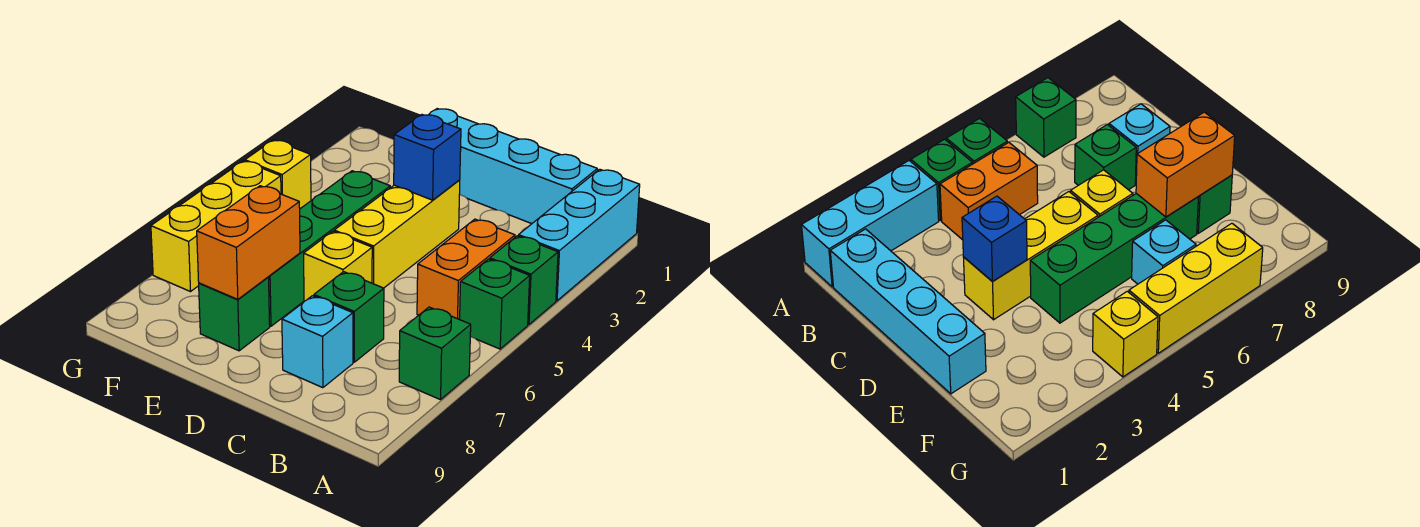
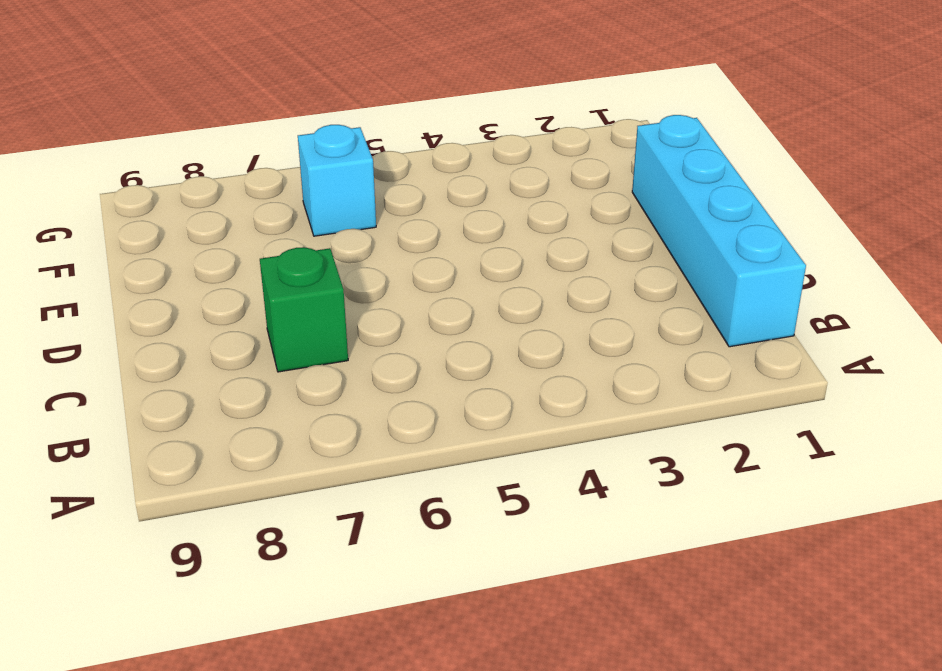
none -> cyan 1x3 brick [519,169,640,301]
none -> green 1x1 brick [490,236,558,325]
none -> green 1x1 brick [460,259,530,349]

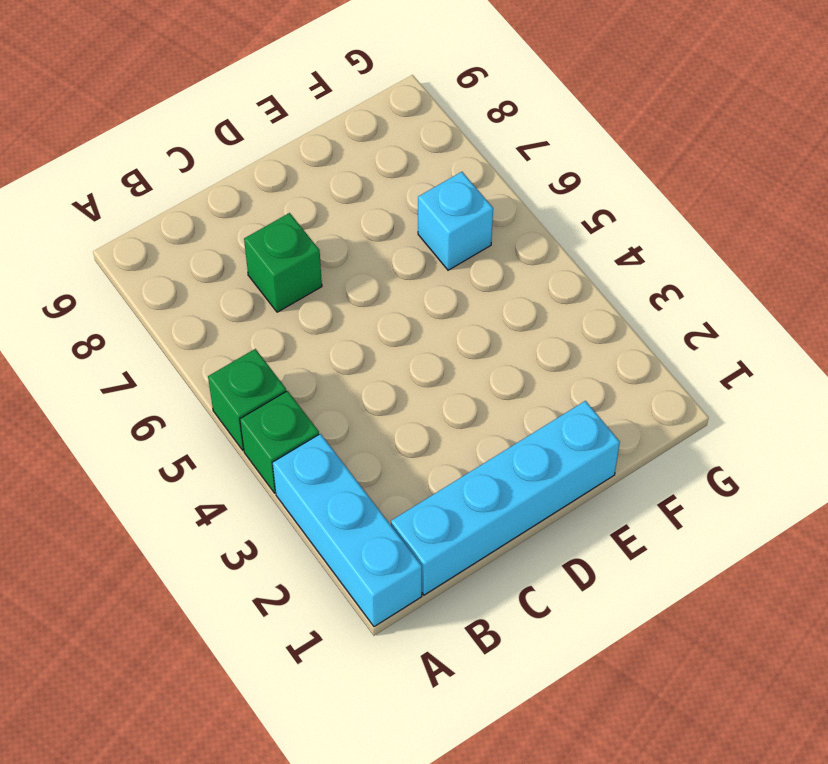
none -> green 1x1 brick [399,307,471,400]
none -> orange 1x2 brick [417,219,515,319]
none -> cyan 1x1 brick [282,296,353,388]

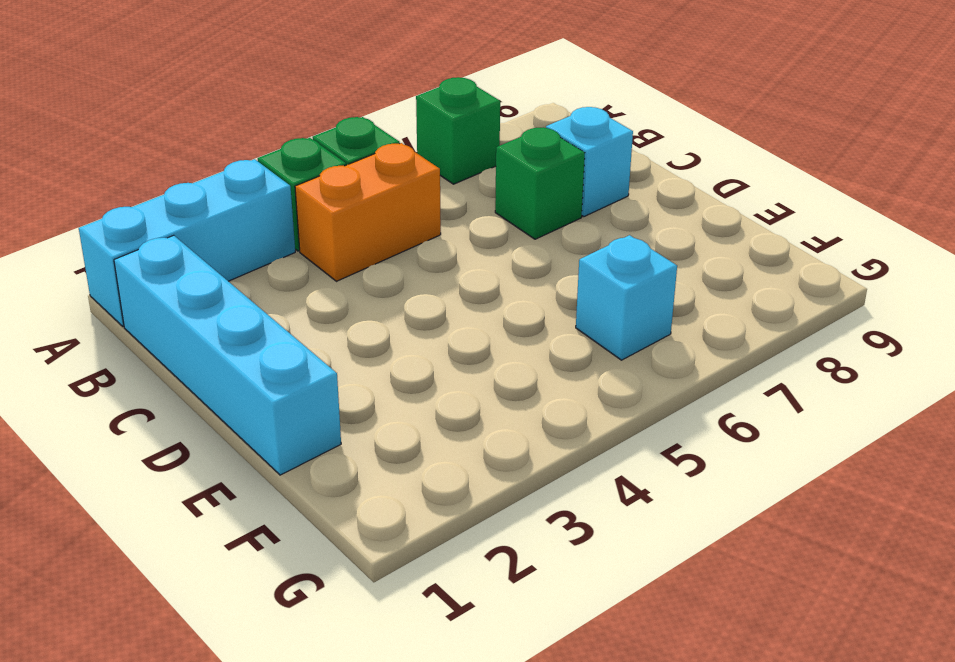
none -> yellow 1x3 brick [334,180,460,288]
none -> yellow 1x1 brick [304,231,372,301]
none -> green 1x4 brick [269,171,390,326]

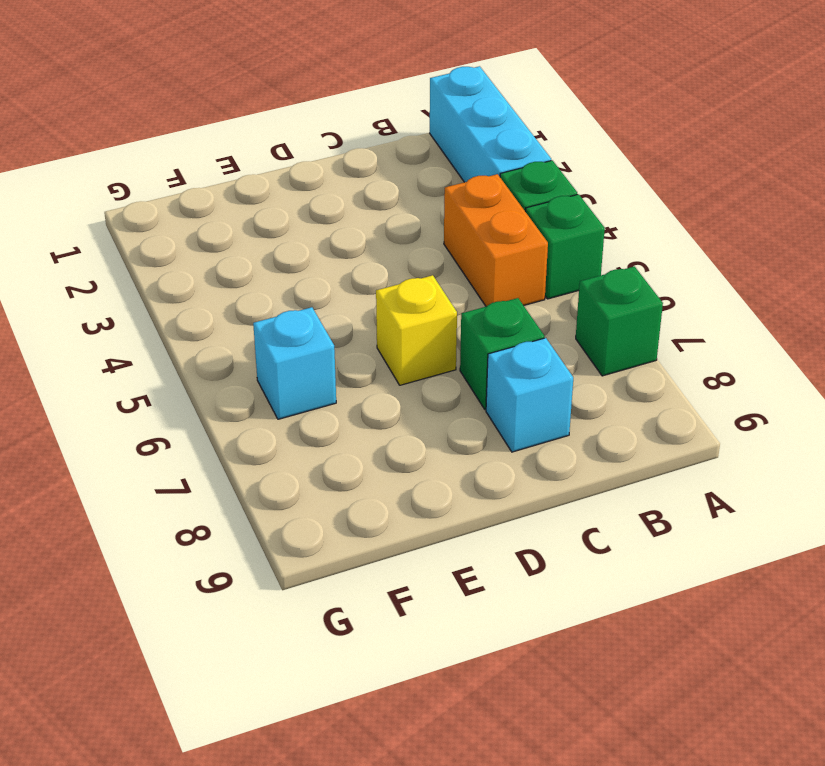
none -> cyan 1x4 brick [429,109,597,224]
none -> yellow 1x3 brick [334,180,460,288]
none -> green 1x4 brick [269,171,390,326]

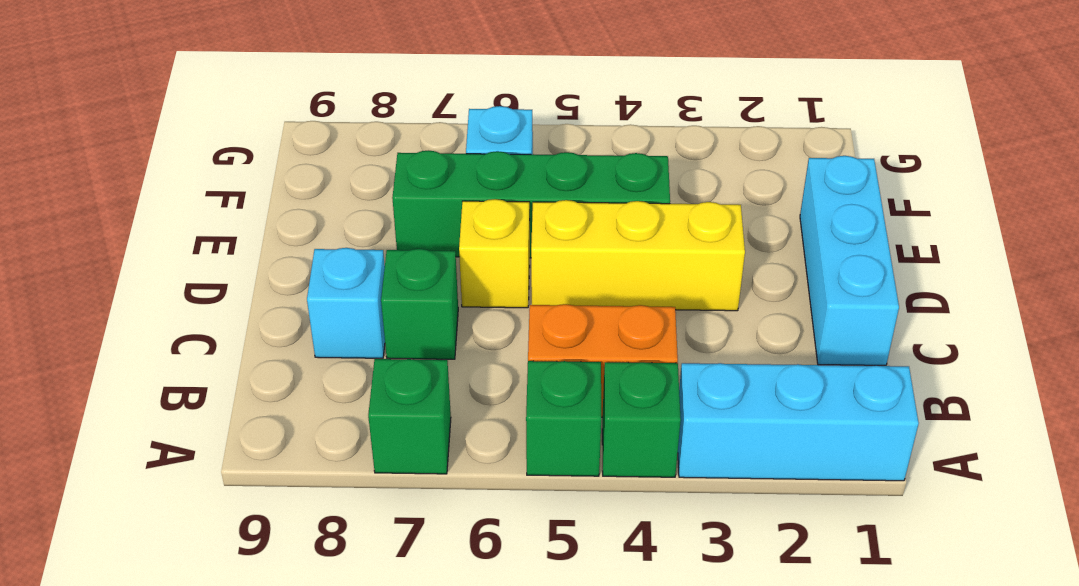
cyan 1x3 brick [800,156,899,365] -> cyan 1x4 brick [429,109,597,224]
none -> green 1x1 brick [199,277,270,351]
none -> yellow 1x1 brick [245,140,311,209]
none -> yellow 1x3 brick [151,161,281,292]

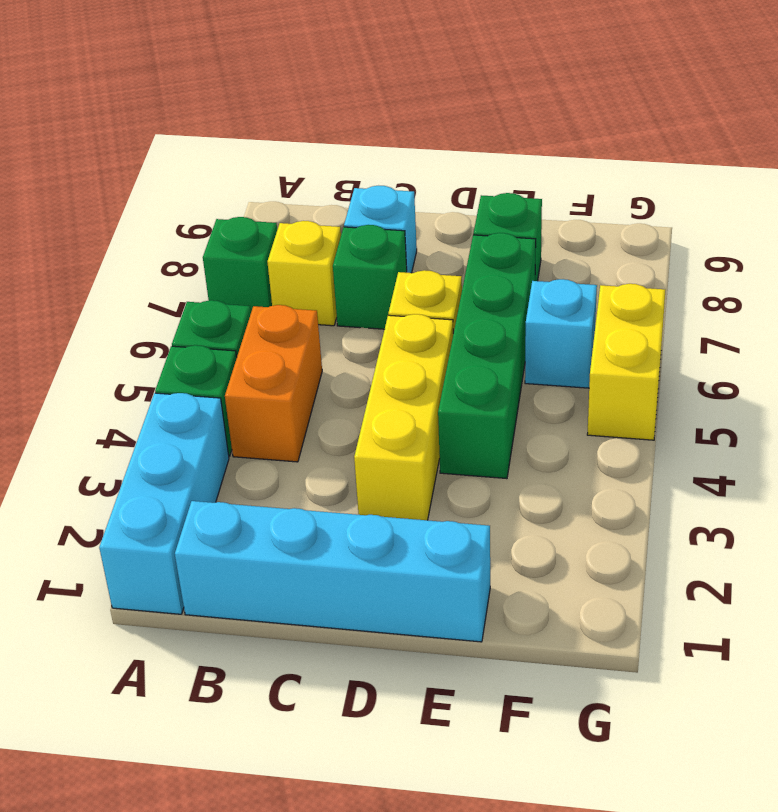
yellow 1x1 brick [267,221,341,326] -> yellow 1x1 brick moved to [245,140,311,209]
yellow 1x2 brick [587,284,665,440] -> yellow 1x3 brick [151,161,281,292]
none -> blue 1x1 brick [394,115,461,200]
none -> orange 1x2 brick [197,186,300,299]

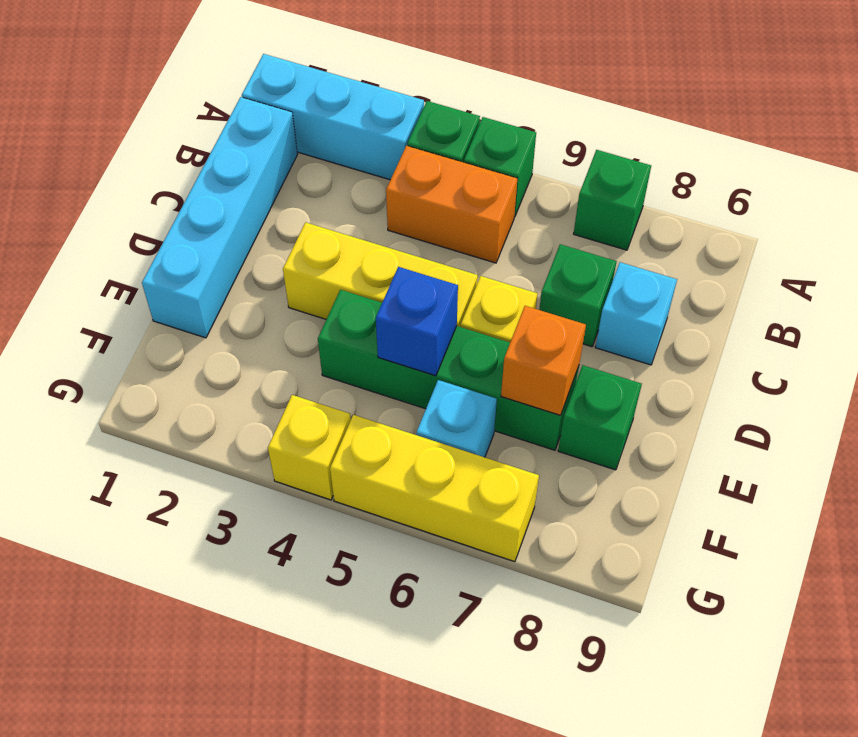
blue 1x1 brick [376,267,458,376] -> blue 1x1 brick moved to [394,115,461,200]
orange 1x1 brick [501,306,586,415] -> orange 1x2 brick [197,186,300,299]

